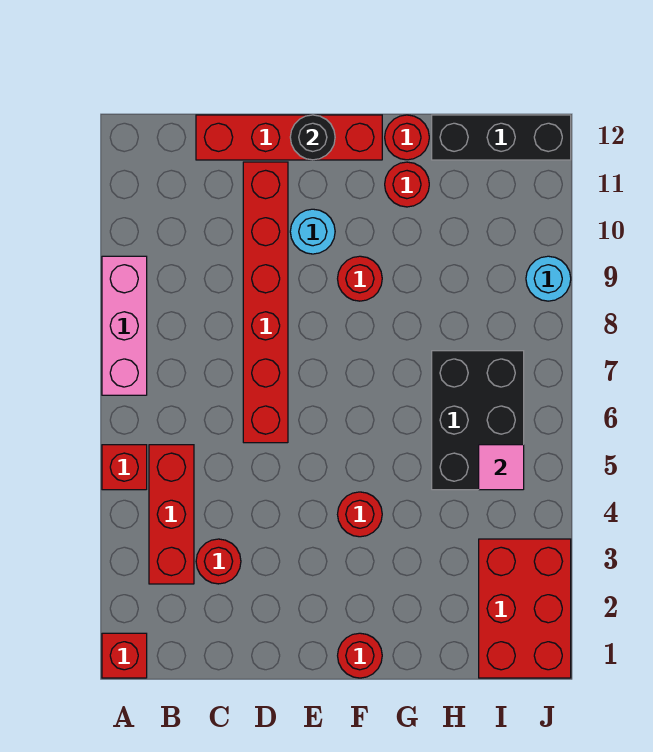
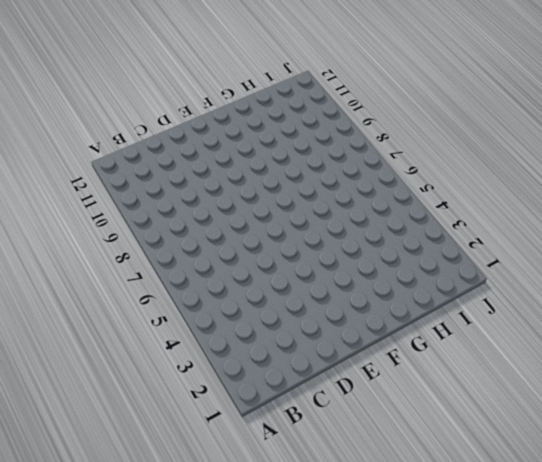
none -> red 1x1 brick [102,633,147,678]
none -> red 1x1 brick [102,445,147,490]
none -> pink 1x3 brick [102,256,147,395]

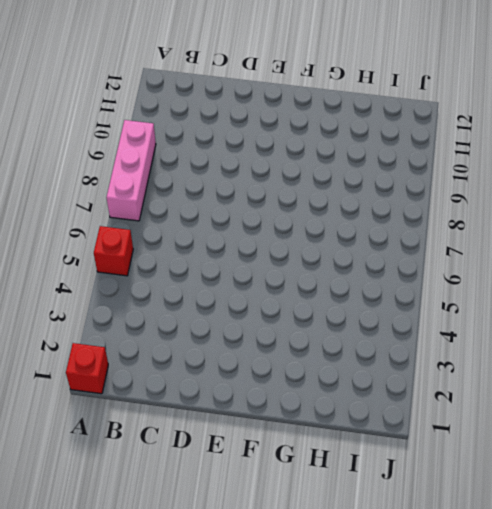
none -> red 1x3 brick [149,445,194,584]
none -> red 1x1 round brick [196,539,241,584]
none -> red 1x4 brick [196,115,382,160]

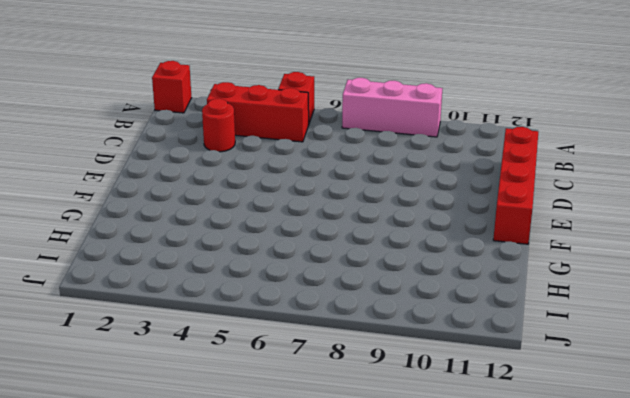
none -> red 1x6 brick [243,162,288,443]
none -> cyan 1x1 round brick [290,209,335,254]
none -> red 1x1 round brick [338,633,382,678]

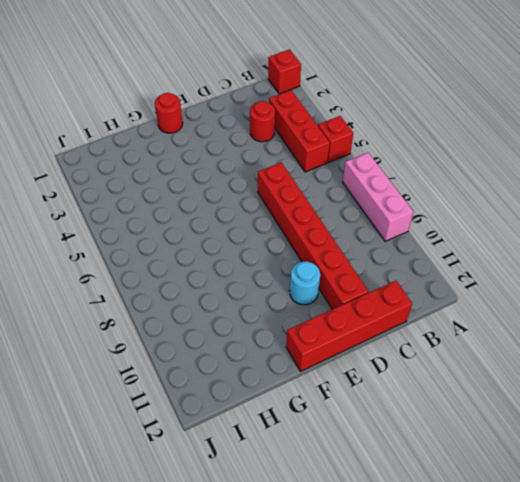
none -> red 1x1 round brick [338,492,382,537]
none -> red 1x1 round brick [338,256,382,301]
none -> red 1x1 round brick [385,162,429,207]

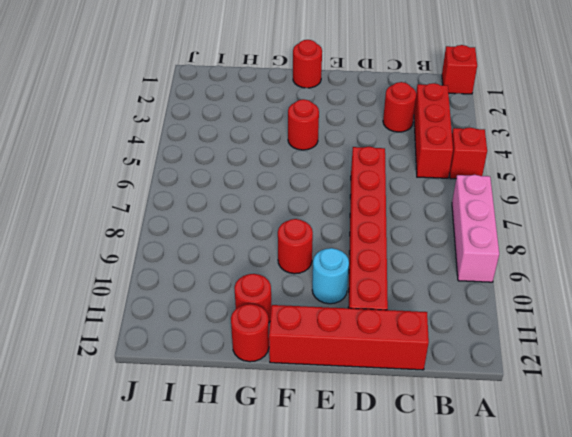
none -> black 2x3 brick [432,351,524,490]
none -> black 1x3 brick [432,115,571,160]
none -> red 2x3 brick [479,539,571,678]

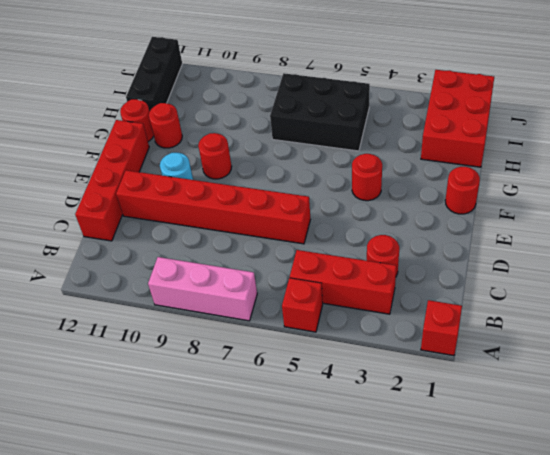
red 2x3 brick [421,70,494,167] -> red 2x3 brick turned to [479,539,571,678]
none -> cyan 1x1 round brick [526,256,571,301]
none -> black 1x1 round brick [290,115,335,160]
none -> pink 1x1 tile [479,445,524,490]

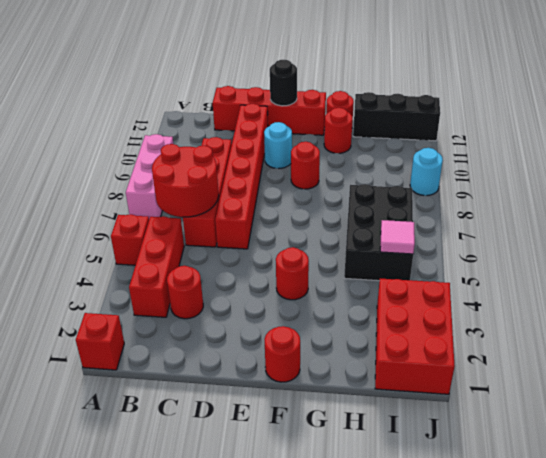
red 2x2 round brick [152,144,219,217] -> none
red 1x4 brick [183,137,232,247] -> none

